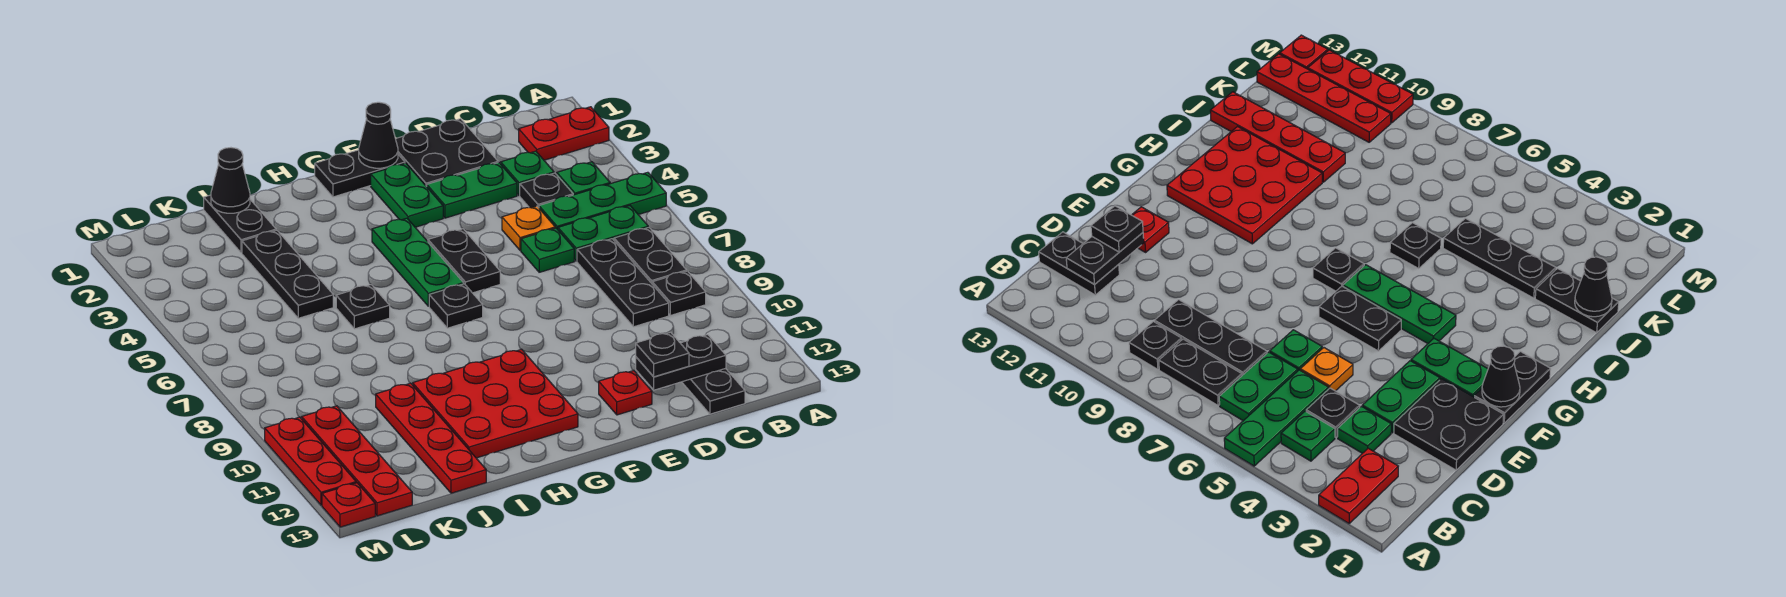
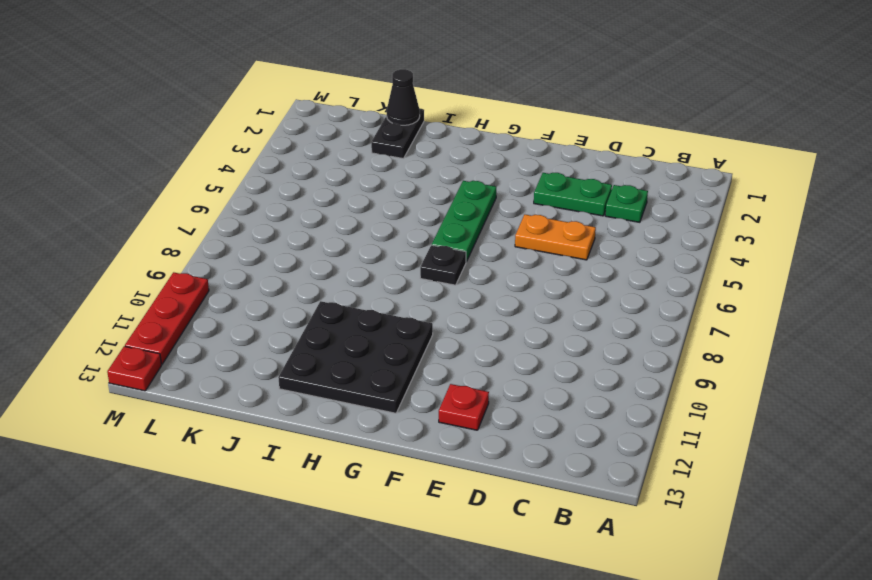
orange 1x2 plate [515,215,596,260] -> orange 1x1 plate [502,206,555,251]
black 3x3 plate [278,301,433,413] -> red 3x3 plate [413,349,578,458]
none -> red 1x2 plate [519,107,609,160]
none -> green 1x3 plate [539,172,666,229]
none -> green 1x1 plate [557,162,610,195]
none -> green 1x2 plate [558,206,648,261]

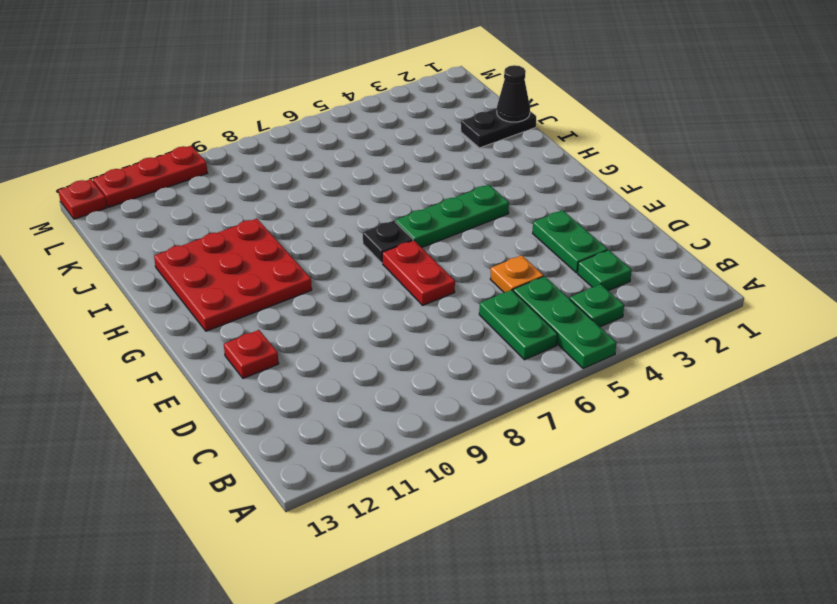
red 1x2 plate [382,240,455,305] -> red 1x2 plate moved to [519,107,609,160]
none -> black 1x2 plate [614,227,687,283]
none -> black 1x1 plate [652,271,706,315]
none -> black 1x1 plate [520,173,573,208]
none -> black 1x3 plate [577,239,669,327]

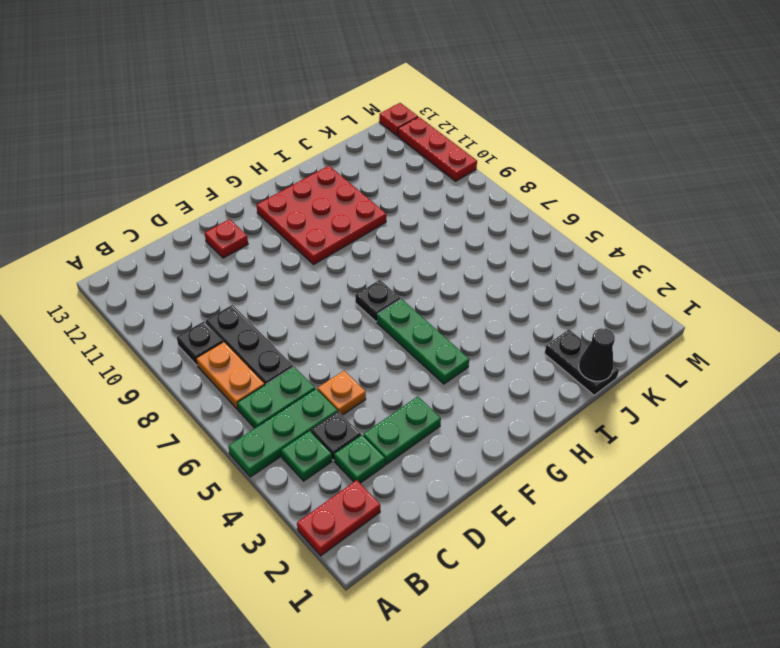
orange 1x2 plate [196,342,264,409] -> black 1x2 plate [614,227,687,283]
none -> black 1x2 plate [682,368,745,414]
none -> black 2x2 plate [396,119,498,187]
none -> green 1x1 plate [521,228,574,272]
none -> black 1x2 plate [315,150,405,197]

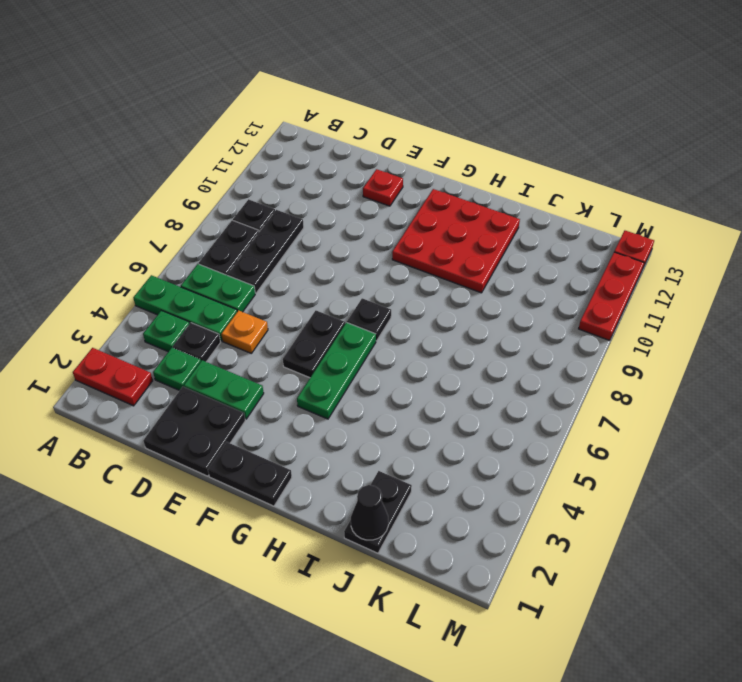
none -> black 1x2 plate [682,368,745,414]
none -> green 1x1 plate [521,228,574,272]
none -> green 1x2 plate [371,163,443,227]
none -> black 1x1 plate [336,285,390,329]

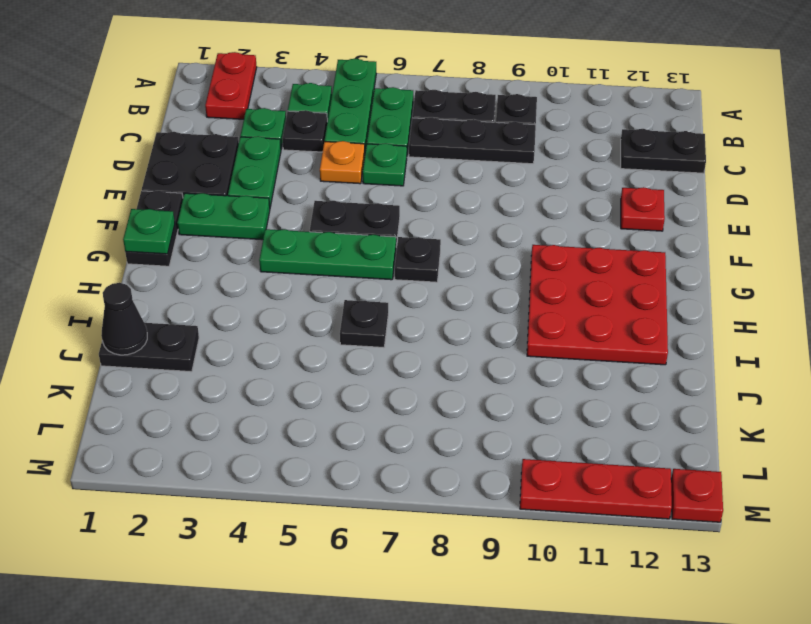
green 1x1 plate [123,209,175,254] -> none
none -> black 1x3 plate [242,230,333,318]
none -> red 1x4 plate [376,383,486,493]
none -> red 1x4 plate [302,406,412,516]
none -> black 1x2 plate [636,335,726,390]

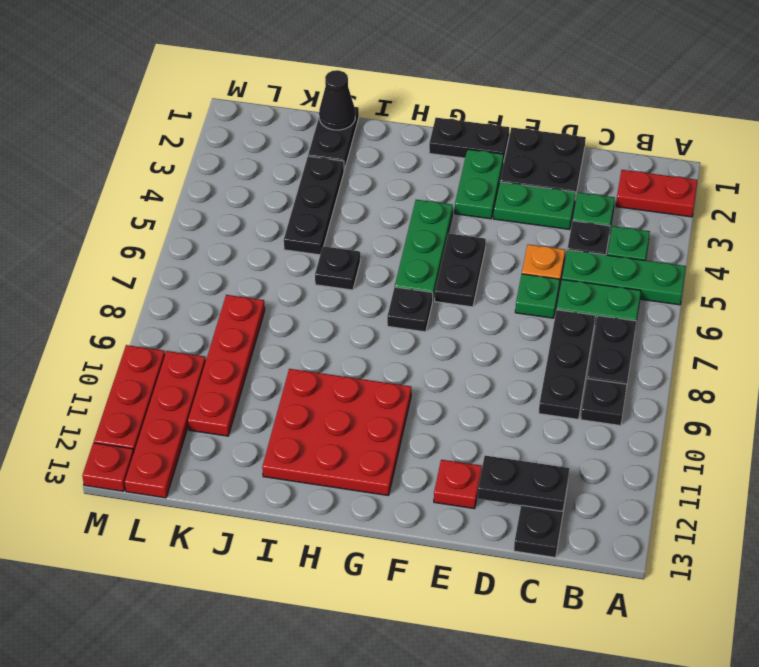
red 1x4 plate [188,295,265,436] -> red 1x4 plate moved to [376,383,486,493]
none -> black 1x1 cone [359,102,398,168]
none -> black 1x1 plate [636,332,689,377]

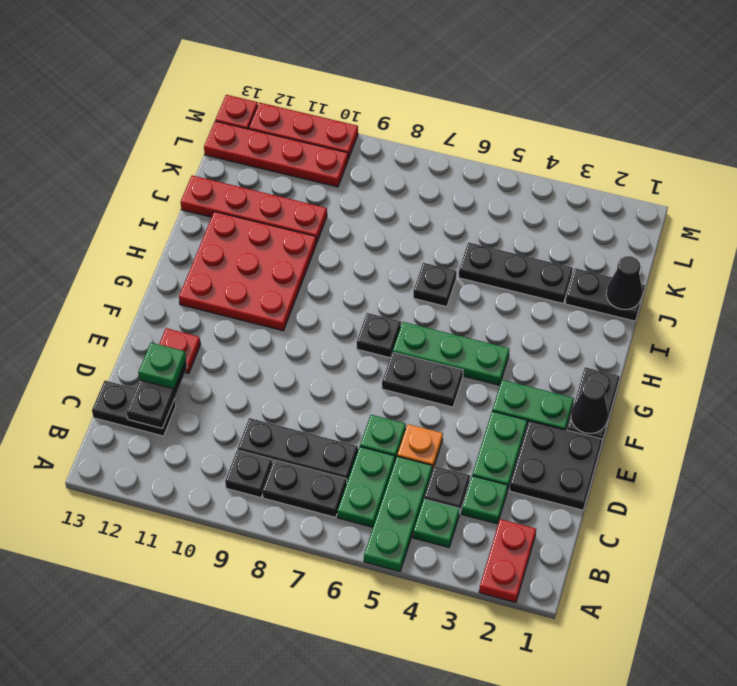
green 1x1 plate [138,343,186,389] -> black 1x1 plate [636,332,689,377]

